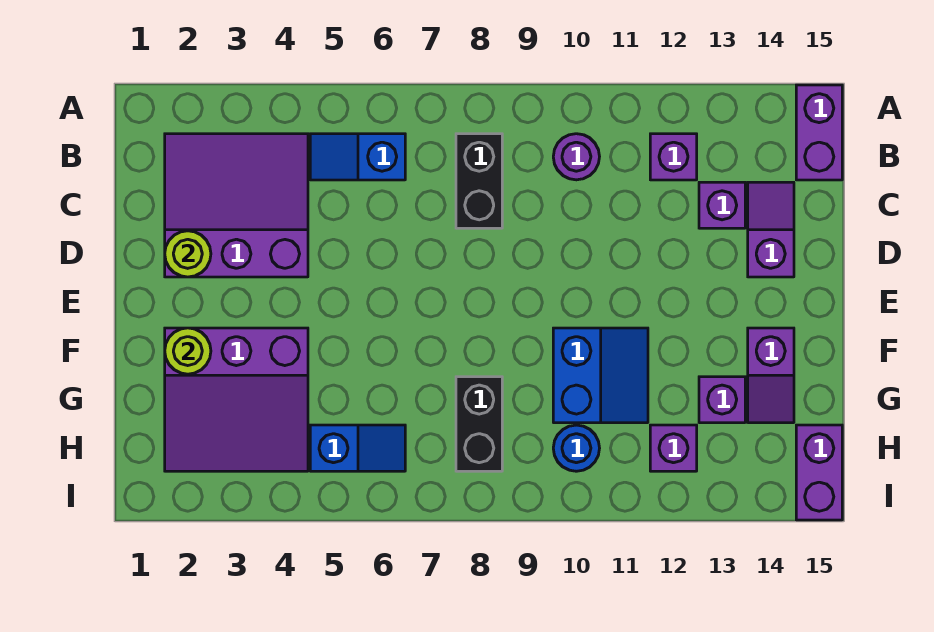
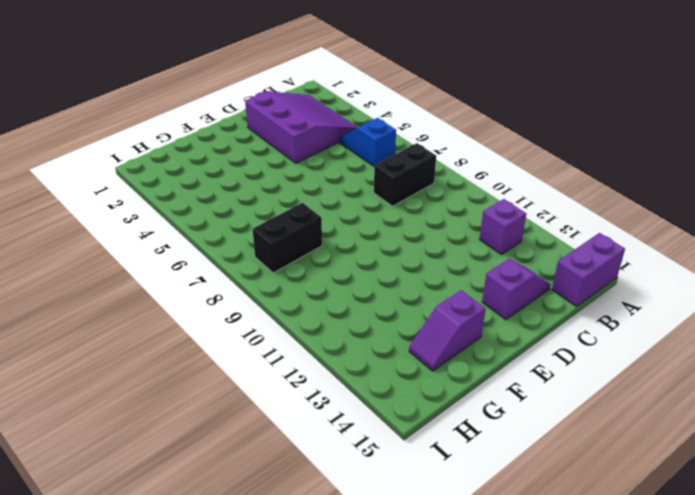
none -> purple 1x1 round brick [553,134,600,180]
none -> purple 1x1 brick [699,182,745,228]
none -> purple 3x3 slope [165,328,308,471]

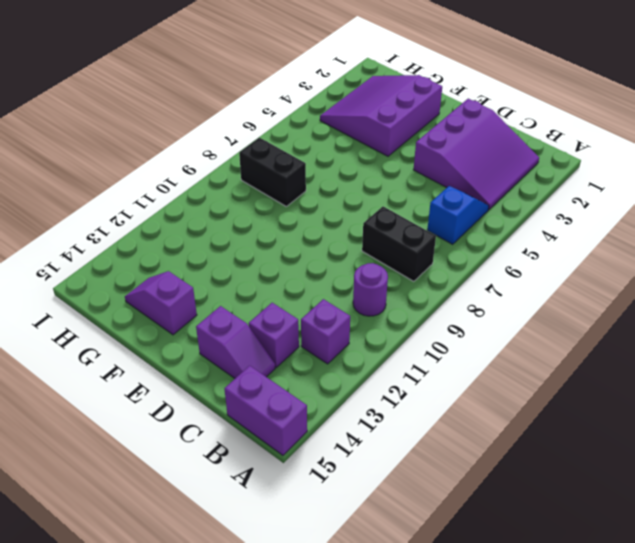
none -> blue 2x2 slope [553,328,648,423]
none -> purple 1x1 brick [699,377,745,423]
none -> blue 1x2 slope [310,425,405,471]

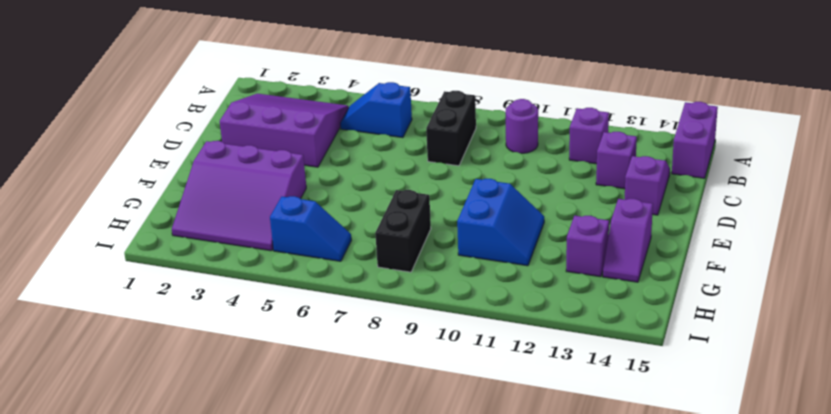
none -> blue 1x1 round brick [553,425,600,471]
none -> purple 1x1 brick [650,425,697,471]
none -> purple 1x2 brick [796,425,842,520]

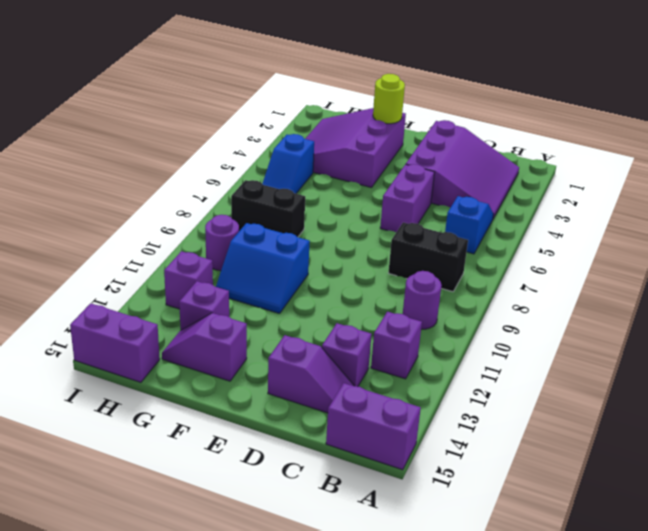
purple 1x2 brick [380,164,435,232] -> none
purple 1x1 round brick [205,215,239,271] -> blue 1x1 round brick [553,425,600,471]
none -> lime 1x1 round brick [165,231,211,277]

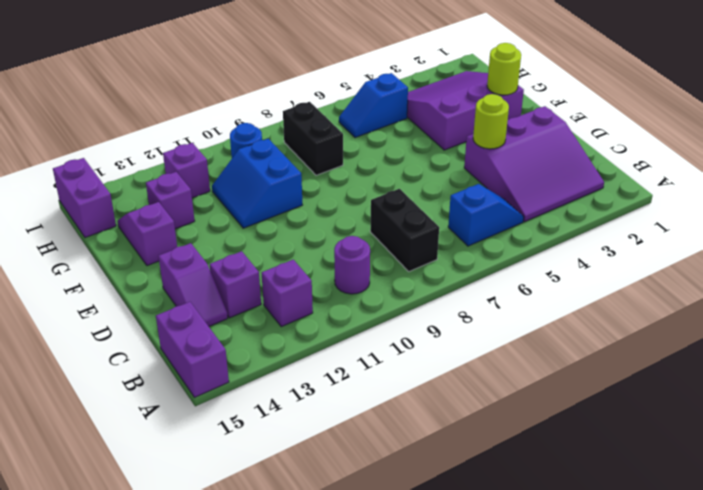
lime 1x1 round brick [473,94,509,149] -> lime 1x1 round brick moved to [165,231,211,277]

